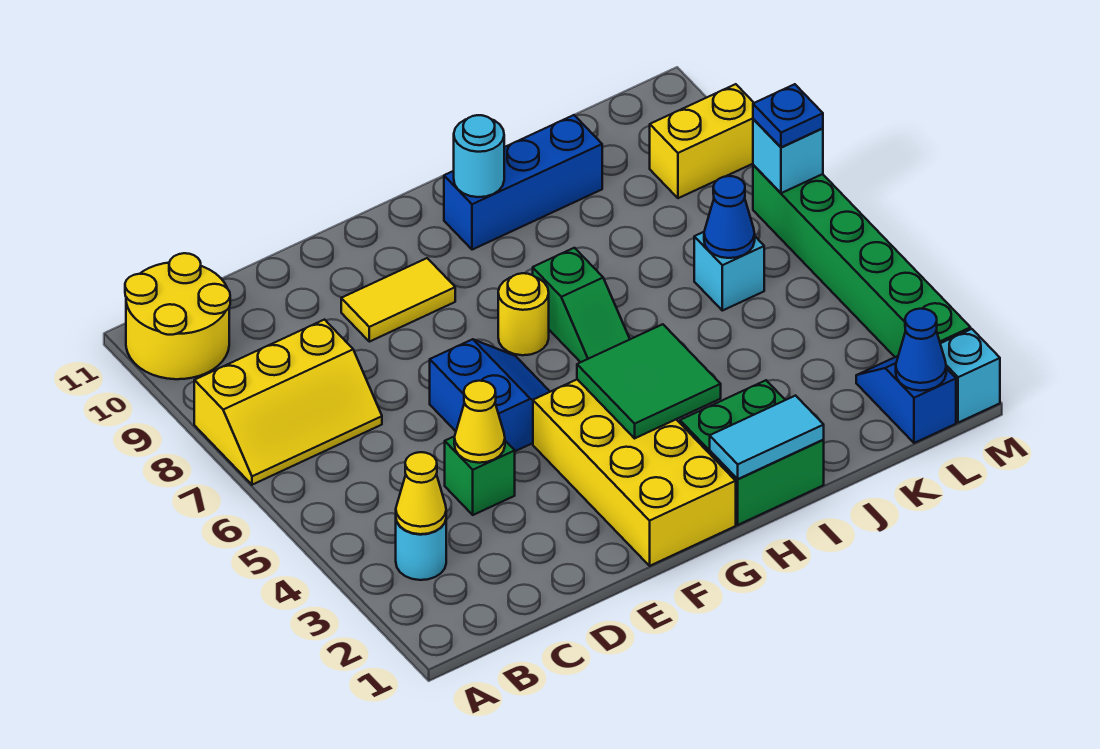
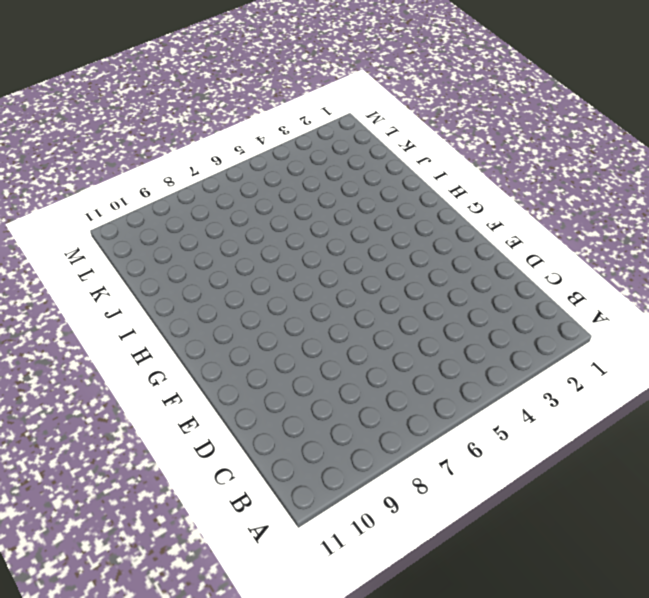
none -> yellow 2x3 slope [194,320,382,485]
none -> yellow 2x2 round brick [125,253,230,379]
none -> cyan 1x1 round brick [396,520,446,580]

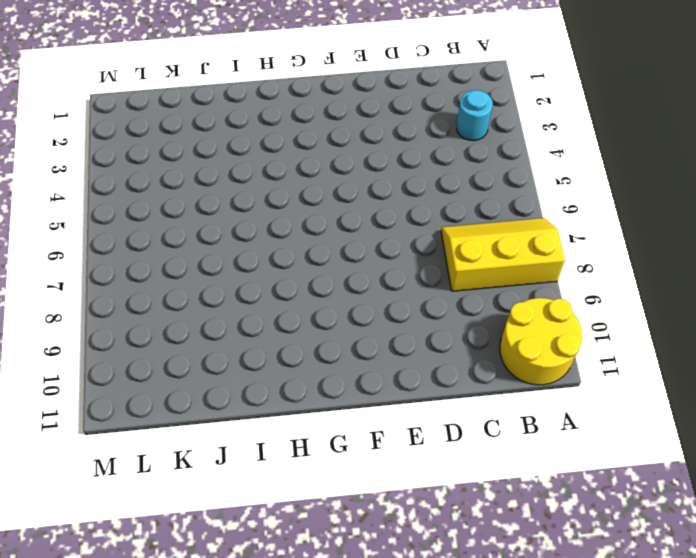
none -> green 1x1 brick [445,437,515,515]
none -> blue 2x2 slope [430,339,550,451]
none -> yellow 1x2 tile [341,258,455,342]

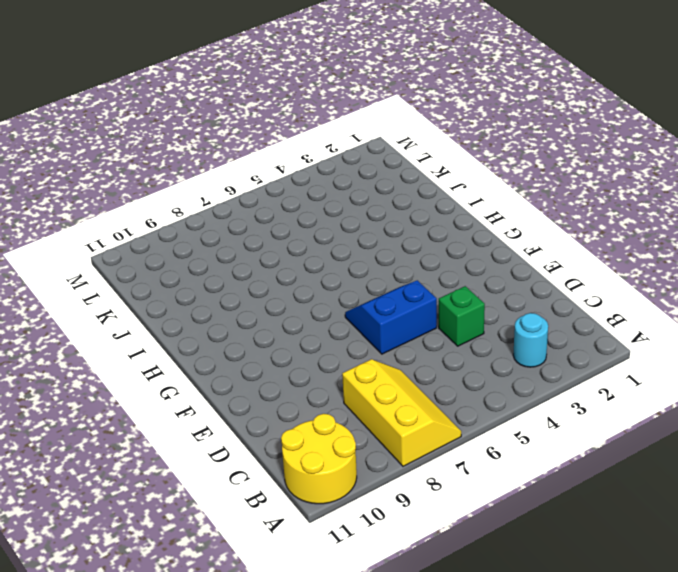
none -> yellow 1x2 tile [341,258,455,342]
none -> yellow 2x4 brick [533,379,736,566]
none -> yellow 1x1 round brick [498,273,549,355]

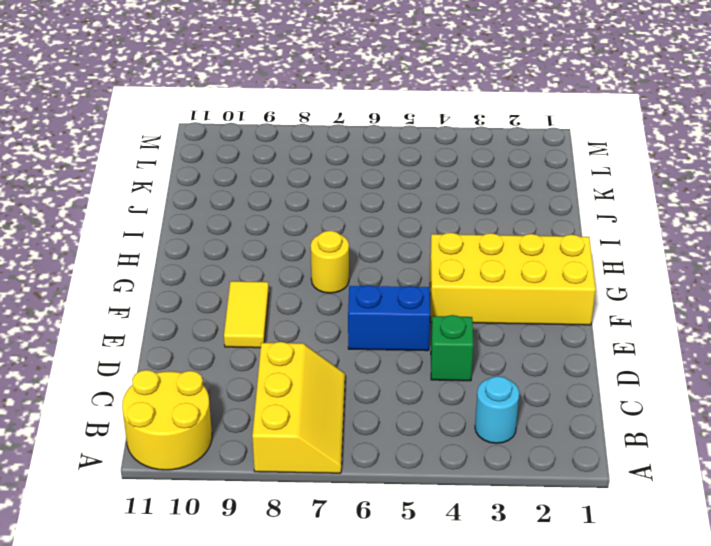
none -> green 2x2 brick [680,380,824,525]
none -> green 1x2 slope [533,248,630,362]
none -> blue 1x3 brick [444,115,602,250]

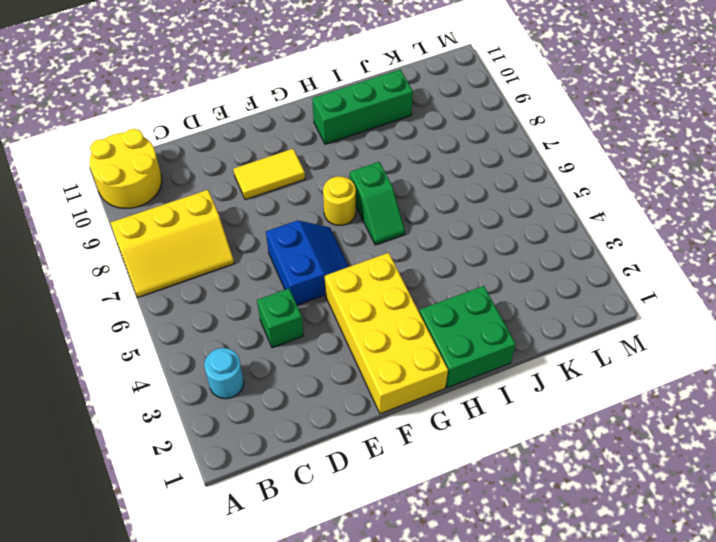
green 1x3 brick [312,70,413,144] -> blue 1x3 brick [444,115,602,250]
none -> cyan 1x1 brick [694,232,764,311]
none -> blue 1x2 slope [856,356,956,443]
none -> yellow 1x2 brick [650,84,754,198]

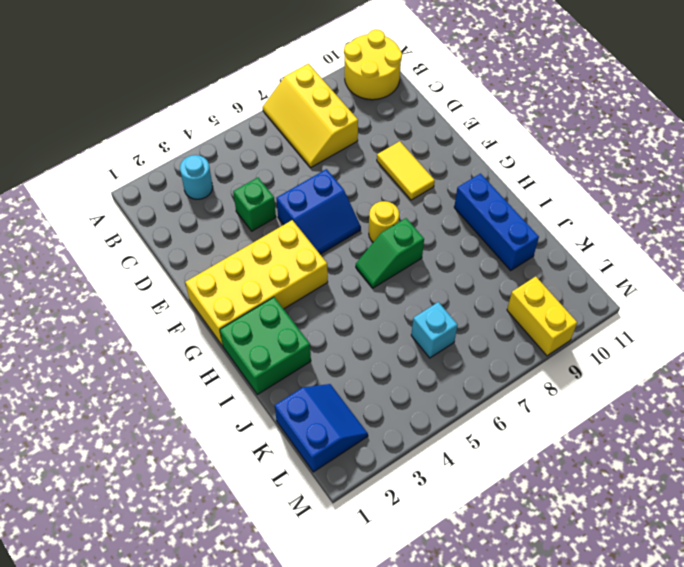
blue 2x2 slope [275,384,368,472] -> blue 1x2 slope [856,356,956,443]
none -> cyan 1x1 brick [940,329,1000,423]
none -> green 1x6 brick [753,165,971,357]
none -> yellow 1x1 cone [396,452,446,534]

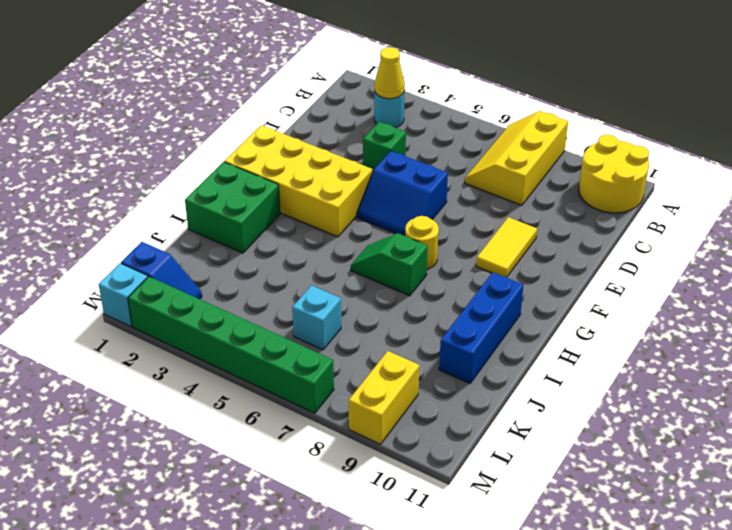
none -> yellow 1x1 cone [454,381,505,463]
none -> green 2x2 tile [577,324,721,438]
none -> cyan 1x2 tile [710,396,824,479]

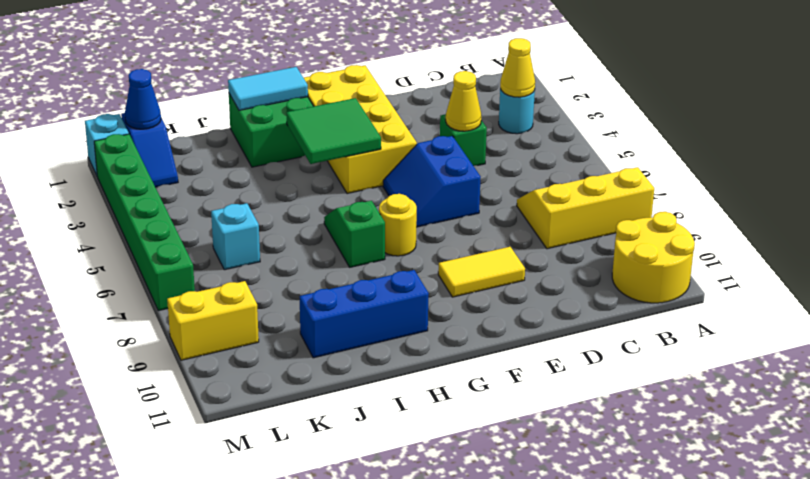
none -> cyan 1x1 round brick [454,115,504,197]
none -> blue 1x1 cone [704,176,755,258]
none -> cyan 1x1 brick [753,119,823,193]

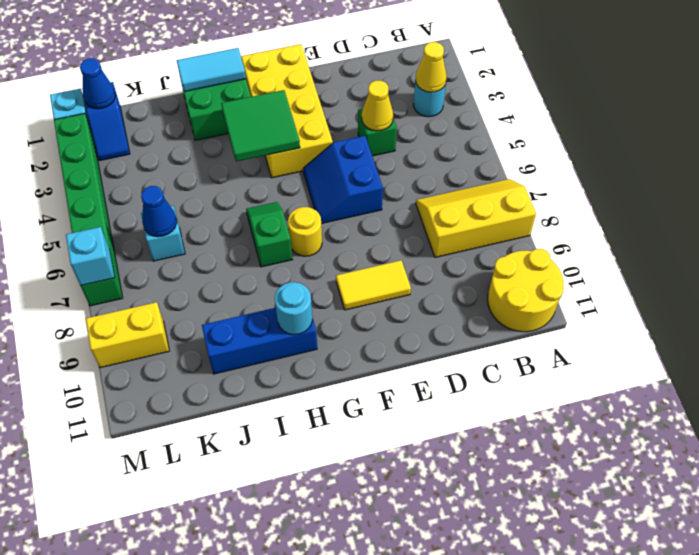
none -> blue 1x1 plate [753,84,823,147]

